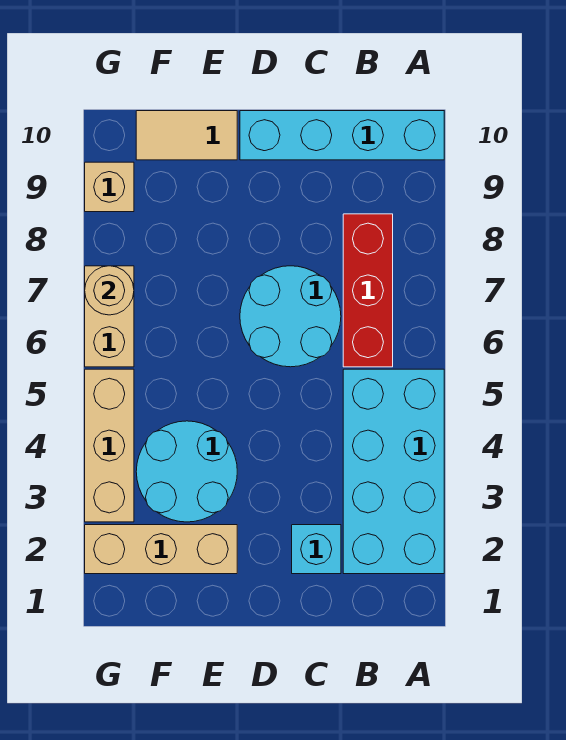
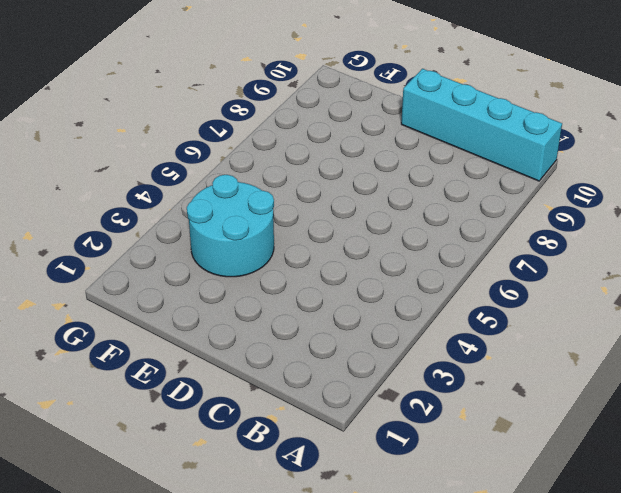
none -> cyan 2x4 brick [343,369,444,574]
none -> red 1x3 brick [343,214,393,367]
none -> cyan 1x1 brick [292,525,341,574]

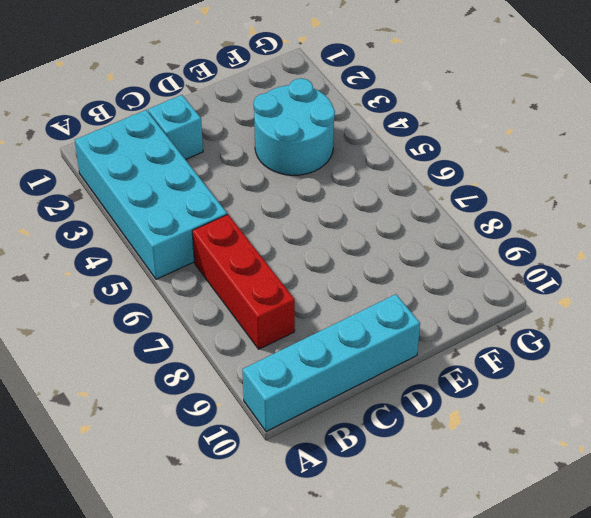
none -> cyan 2x2 round brick [240,266,341,367]
none -> tan 1x3 brick [85,525,237,574]
none -> tan 1x2 tile [136,111,237,160]

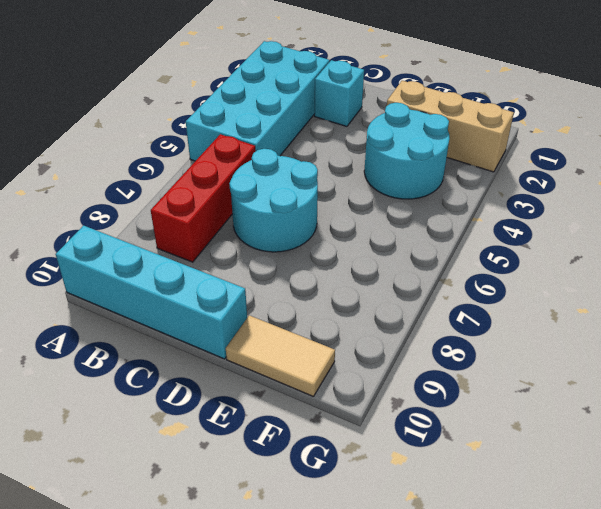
none -> tan 1x3 brick [85,369,134,522]
none -> tan 1x2 brick [85,266,134,367]
none -> tan 1x1 brick [85,162,134,212]

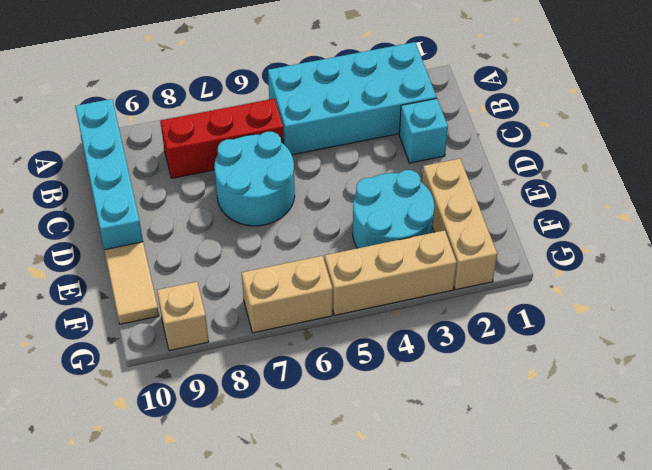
none -> tan 1x1 round brick [85,266,134,315]

